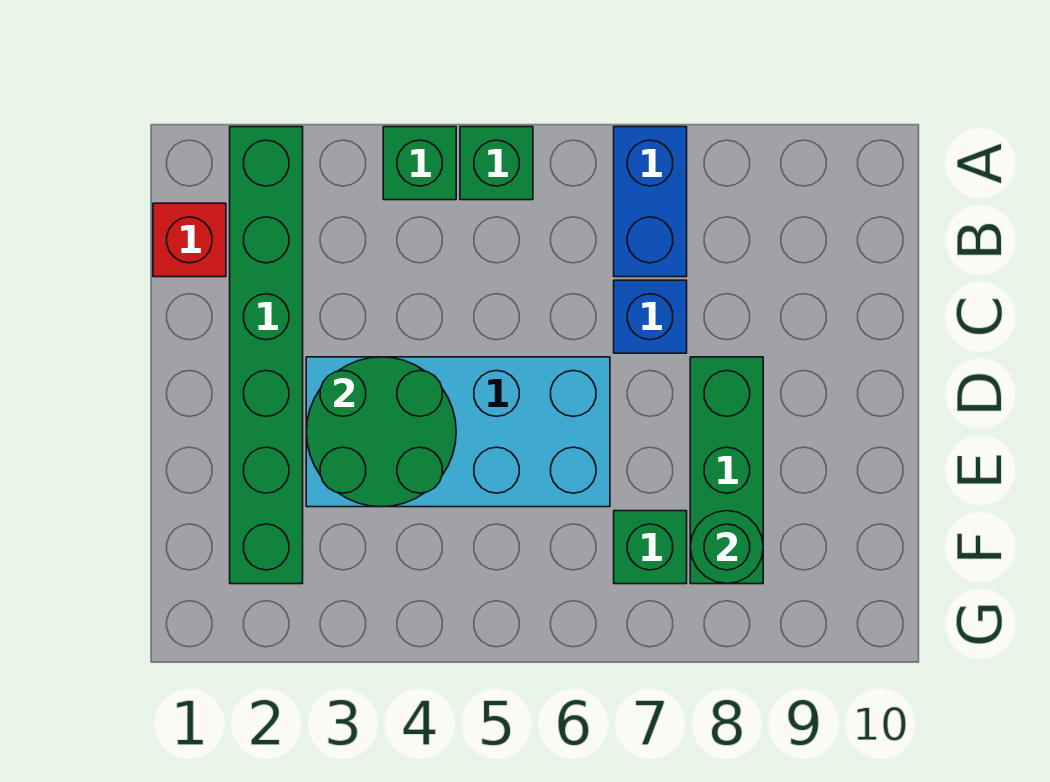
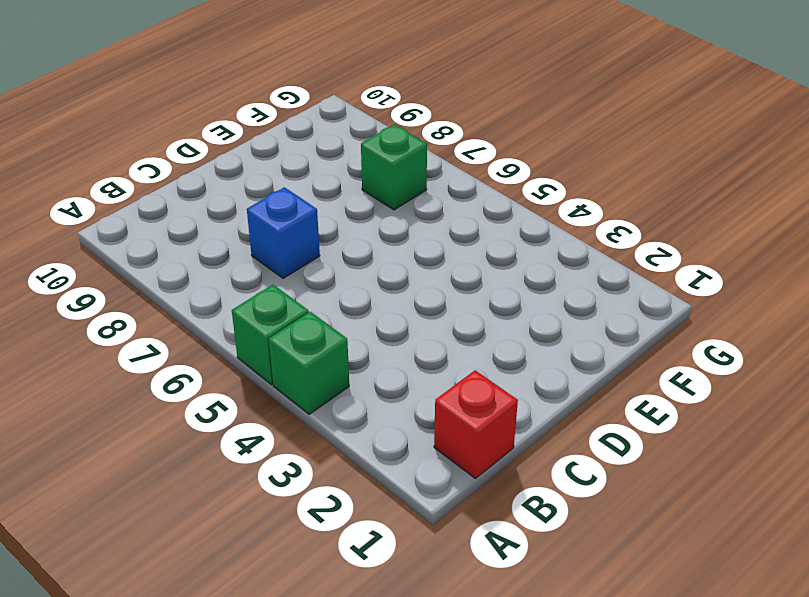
none -> green 1x6 brick [230,127,303,584]
none -> blue 1x2 brick [614,127,687,277]

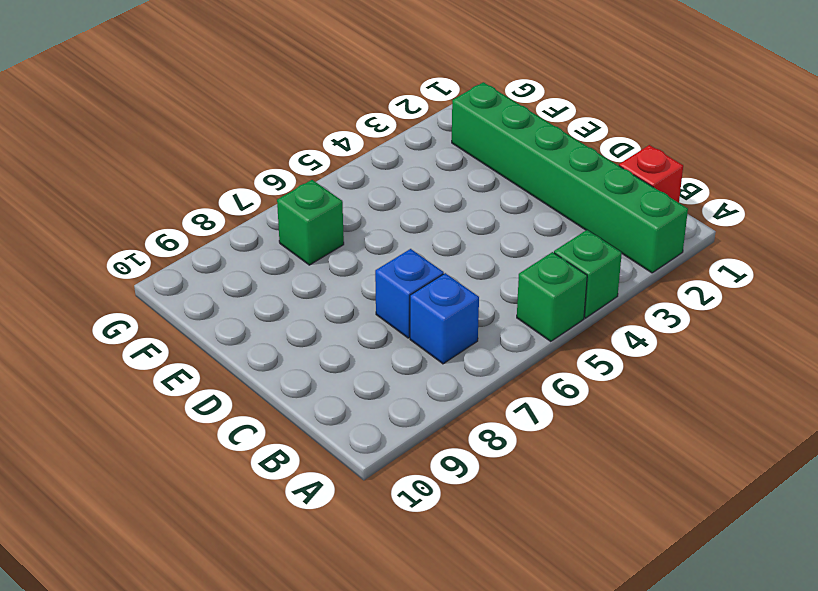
blue 1x1 brick [410,273,479,364] -> blue 1x2 brick [614,127,687,277]
none -> cyan 2x4 brick [306,357,610,507]
none -> green 1x3 brick [690,357,763,584]

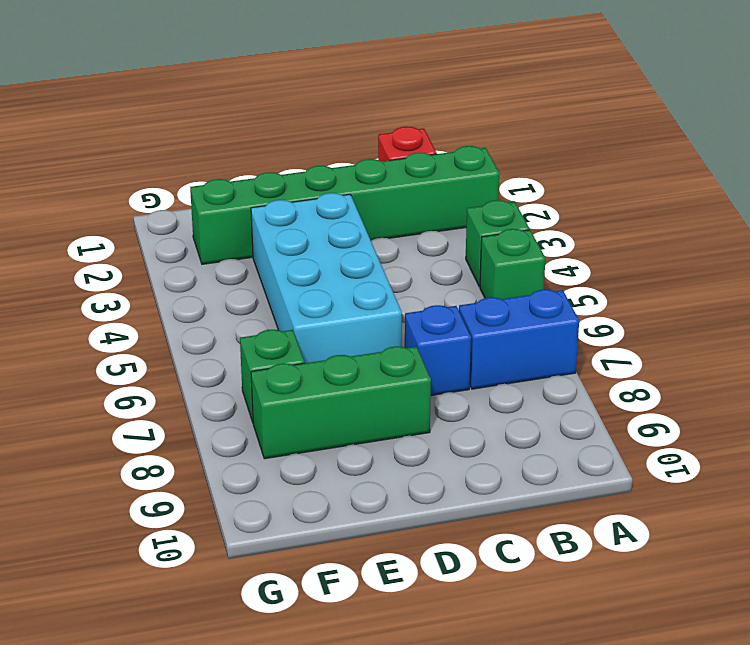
none -> green 2x2 round brick [306,357,456,507]
none -> green 1x1 round brick [690,511,763,584]

